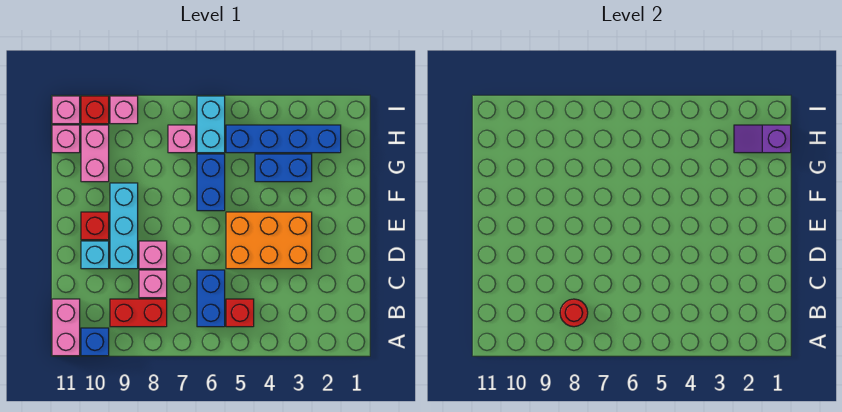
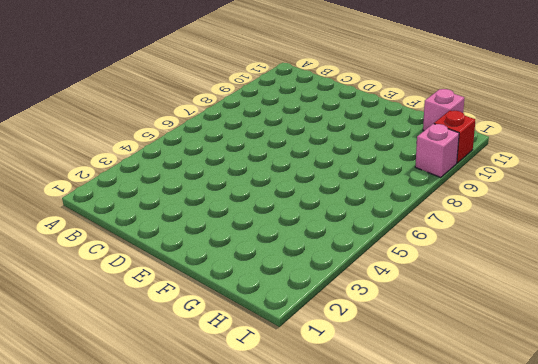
none -> blue 1x1 brick [81,328,109,356]
none -> pink 1x2 brick [52,299,80,356]
none -> red 1x1 brick [226,299,254,327]

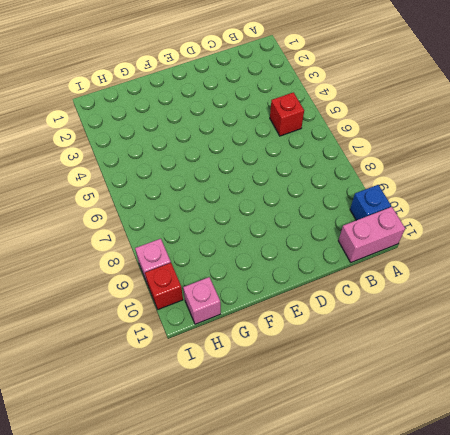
none -> blue 1x2 brick [197,270,225,327]
none -> red 1x2 brick [110,299,167,327]
none -> pink 1x1 brick [139,270,167,298]

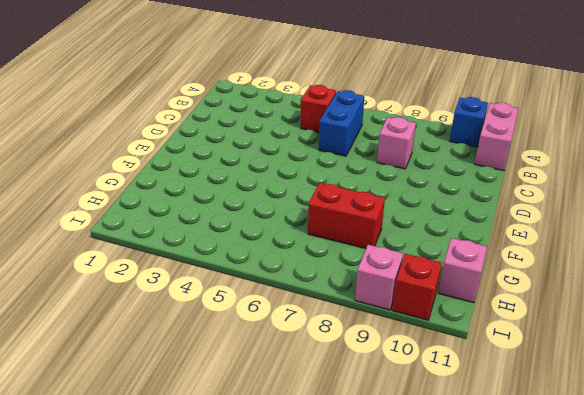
red 1x2 brick [308,183,385,248] -> red 1x2 brick moved to [110,299,167,327]
none -> orange 2x3 brick [226,212,312,269]
none -> pink 1x1 brick [139,241,167,269]
none -> cyan 1x3 brick [110,183,138,269]

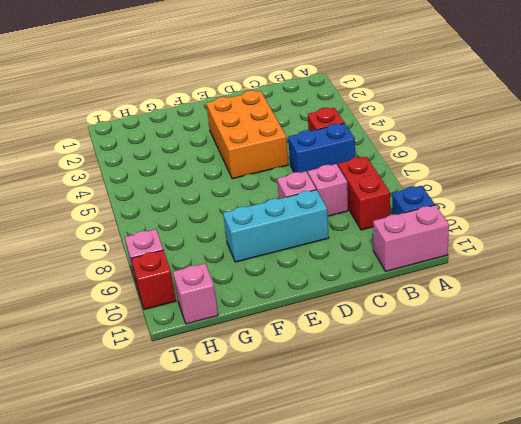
none -> cyan 1x1 brick [81,241,109,269]
none -> red 1x1 brick [81,212,109,240]
none -> blue 1x2 brick [197,154,225,211]

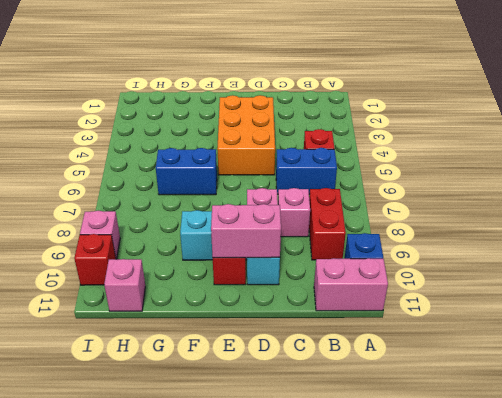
pink 1x2 brick [211,204,281,258] -> pink 1x2 brick moved to [81,125,109,182]
none -> blue 1x2 brick [255,154,312,182]
none -> blue 1x4 brick [226,125,341,153]
none -> cyan 1x2 brick [197,96,225,153]

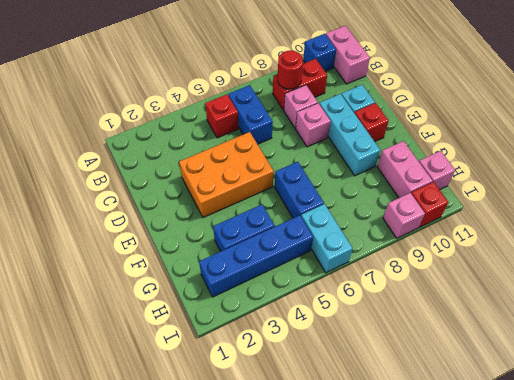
none -> pink 1x1 brick [168,125,196,153]
none -> pink 1x1 brick [52,96,80,124]
none -> purple 1x2 slope [734,125,791,153]

